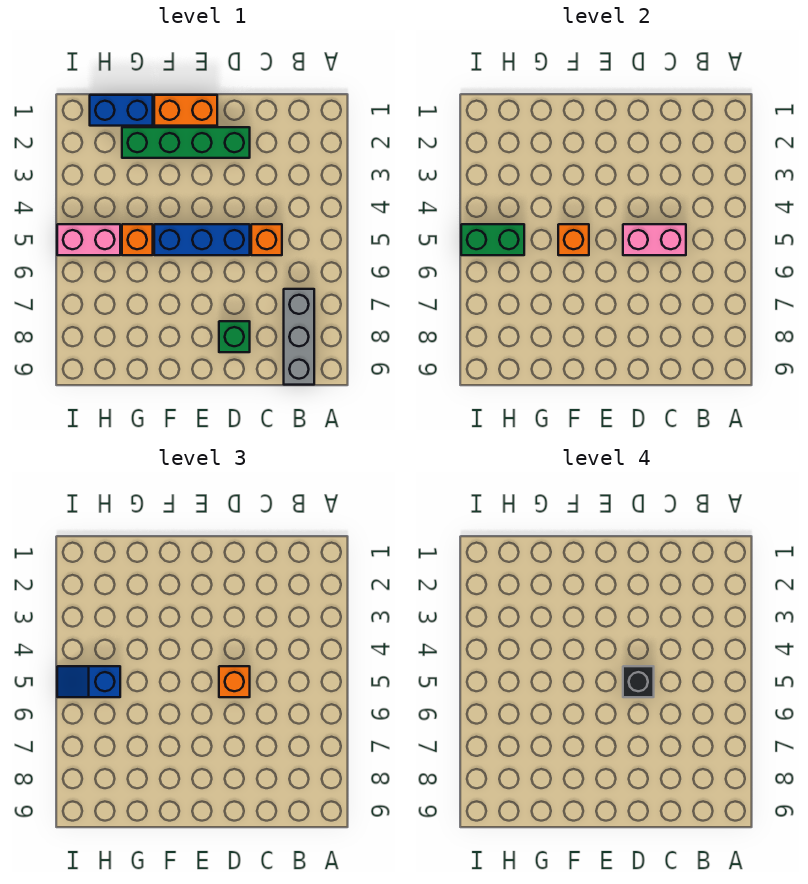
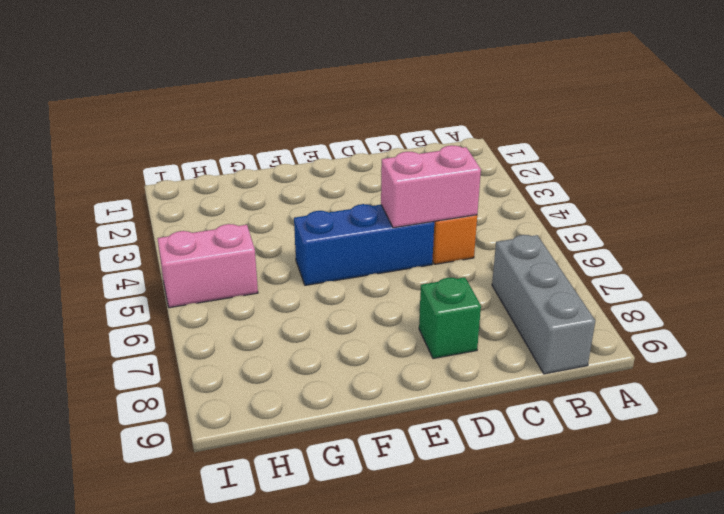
none -> green 1x4 brick [122,127,250,158]
none -> orange 1x2 brick [154,95,217,126]
none -> blue 1x2 brick [90,95,153,126]

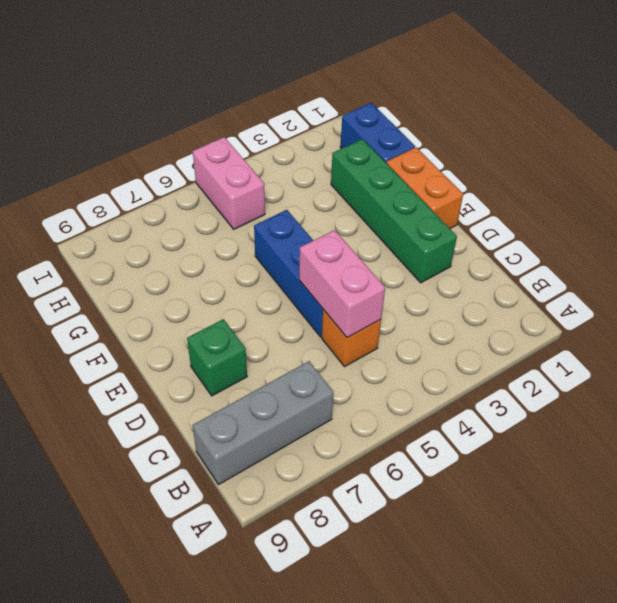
none -> orange 1x1 brick [122,224,153,255]
none -> orange 1x1 brick [558,224,589,255]
none -> green 1x2 brick [461,224,524,255]

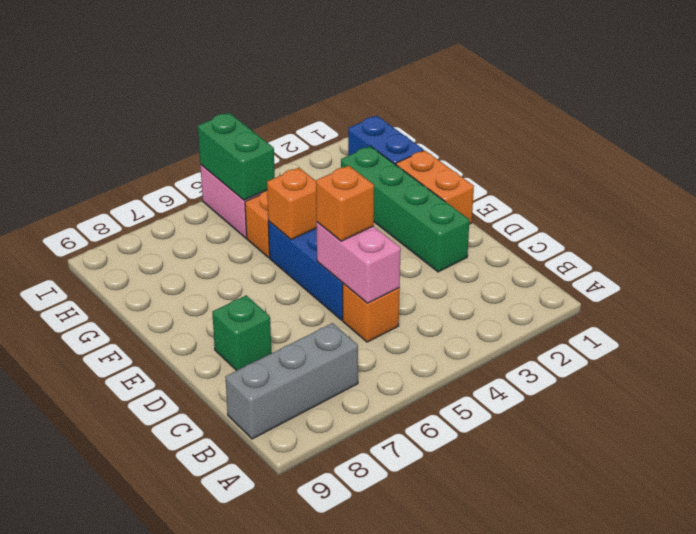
none -> blue 1x2 slope [57,666,120,697]
none -> black 1x1 brick [623,666,654,697]

